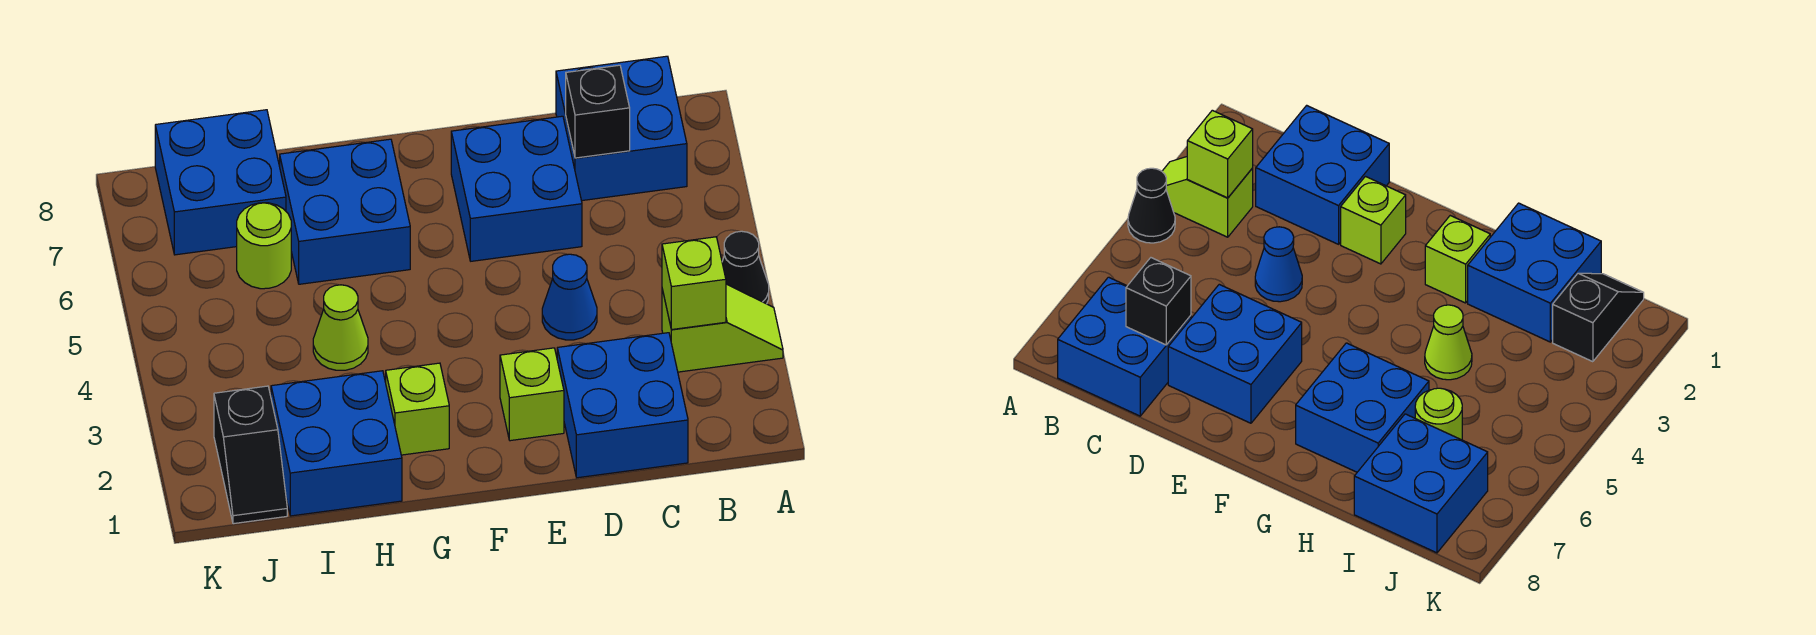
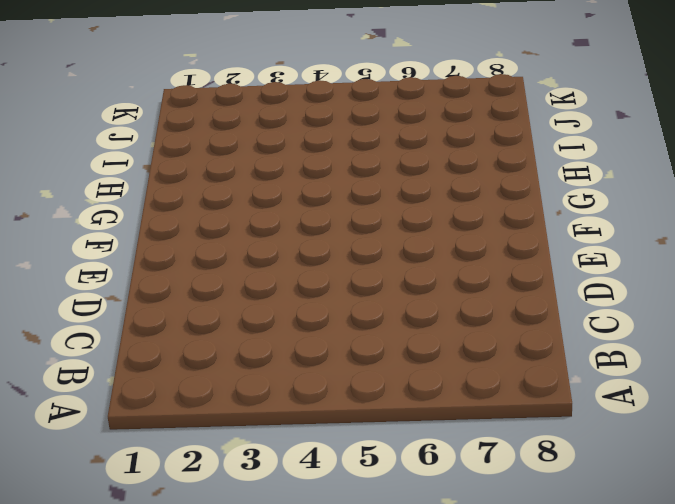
none -> lime 1x2 slope [662,284,783,372]
none -> black 1x1 cone [722,231,769,304]
none -> blue 2x2 brick [556,56,687,201]

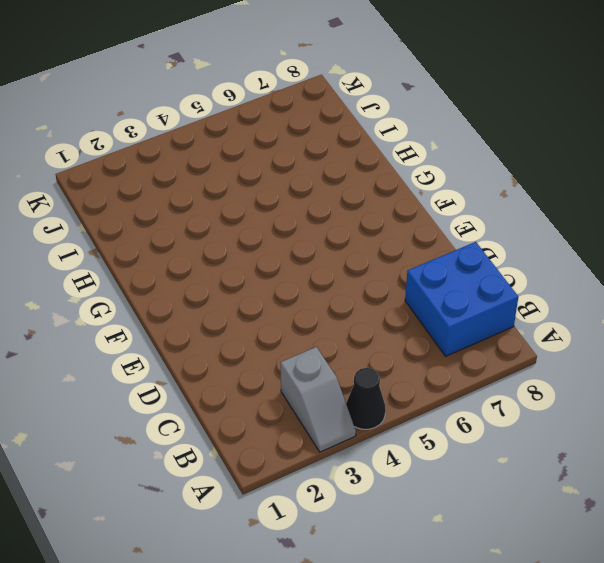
grey 1x2 slope [280,347,356,452] -> lime 1x2 slope [662,284,783,372]
none -> blue 2x2 brick [557,333,688,478]
none -> blue 1x1 cone [542,254,597,340]
none -> blue 2x2 brick [451,116,582,261]

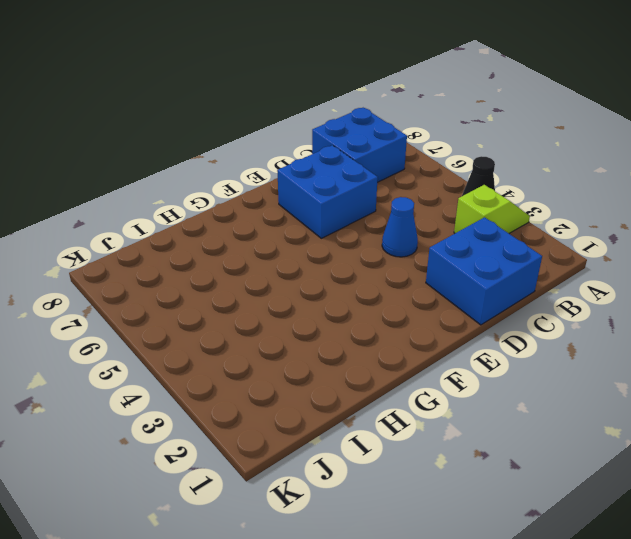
none -> lime 1x1 brick [500,348,564,441]
none -> lime 1x1 brick [386,363,449,455]
none -> blue 2x2 brick [280,139,410,284]

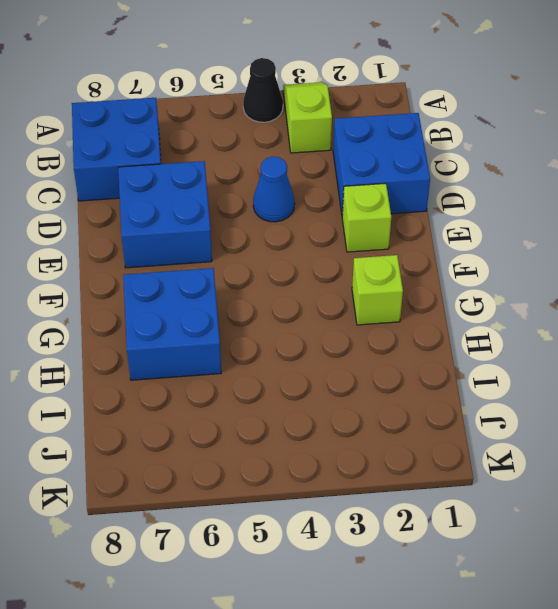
none -> blue 2x2 brick [271,371,402,516]
none -> lime 1x1 cone [313,285,368,370]
none -> lime 1x1 round brick [237,203,291,289]

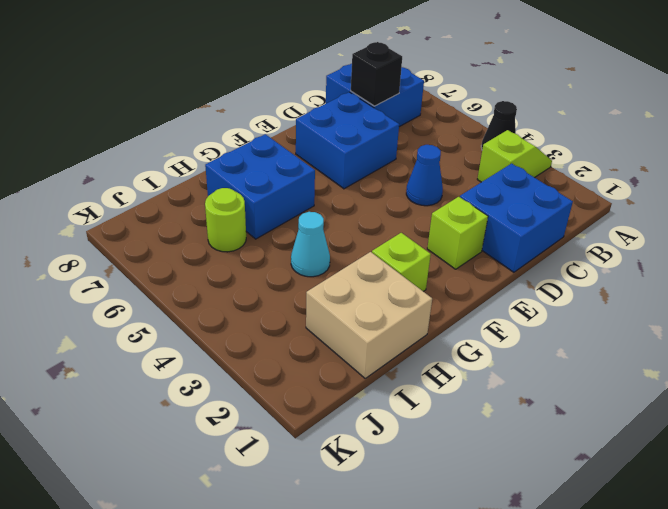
tan 2x2 brick [306,252,432,378] -> blue 2x2 brick [271,371,402,516]
cyan 1x1 cone [291,212,330,277] -> lime 1x1 cone [313,285,368,370]
none -> blue 2x2 brick [155,110,286,255]
none -> black 1x2 slope [214,386,287,524]
none -> lime 1x1 brick [662,237,726,330]

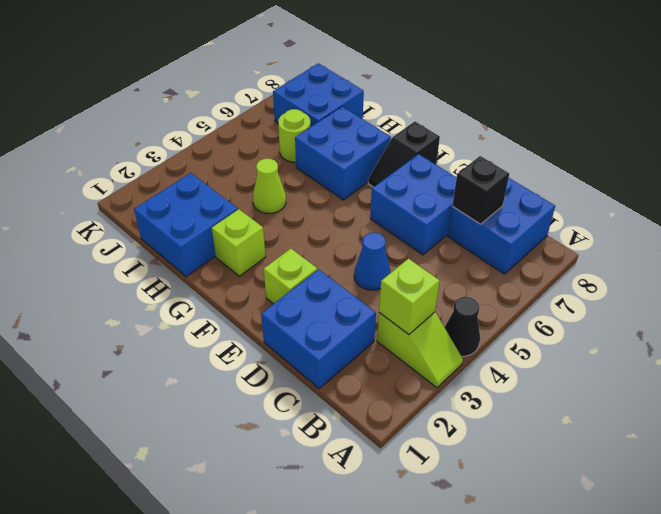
black 1x2 slope [368,122,440,187] -> black 1x2 slope moved to [214,386,287,524]

